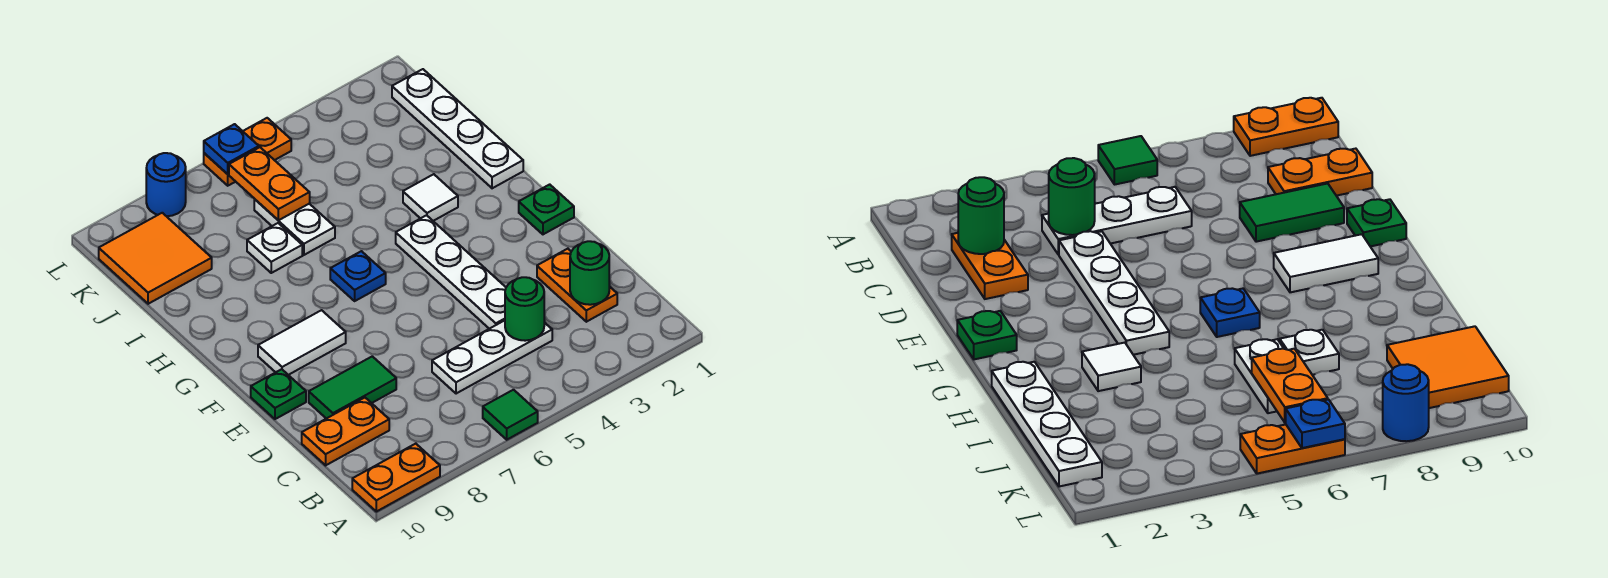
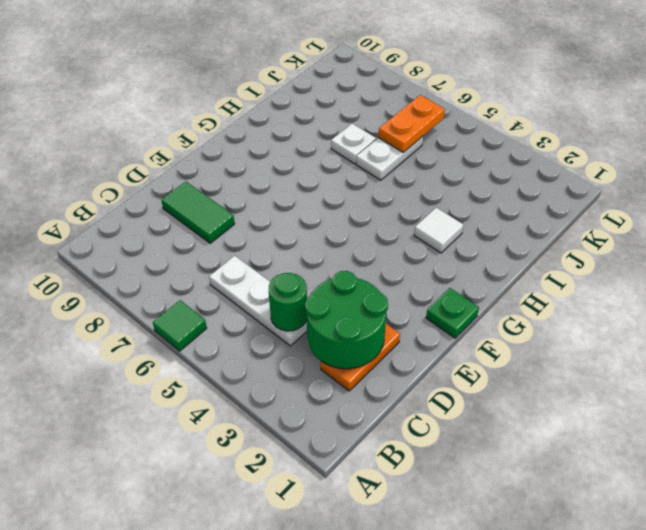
green 2x2 round brick [305,271,388,369] -> green 1x1 round brick [570,241,609,305]
none -> orange 1x2 plate [352,444,440,512]
none -> orange 1x2 plate [302,398,389,465]
none -> white 1x4 plate [396,215,506,329]

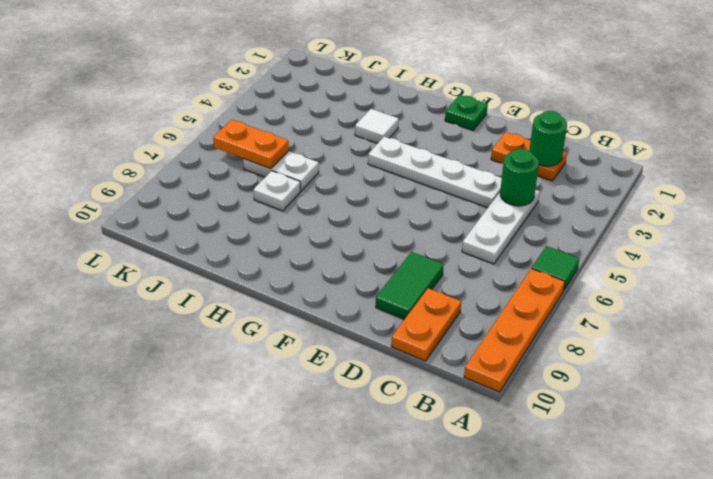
orange 1x4 plate [464,268,565,392] -> orange 1x2 plate [352,444,440,512]
none -> green 1x1 plate [251,369,306,419]
none -> white 1x2 tile [258,310,346,375]
none -> blue 1x1 plate [330,251,386,301]

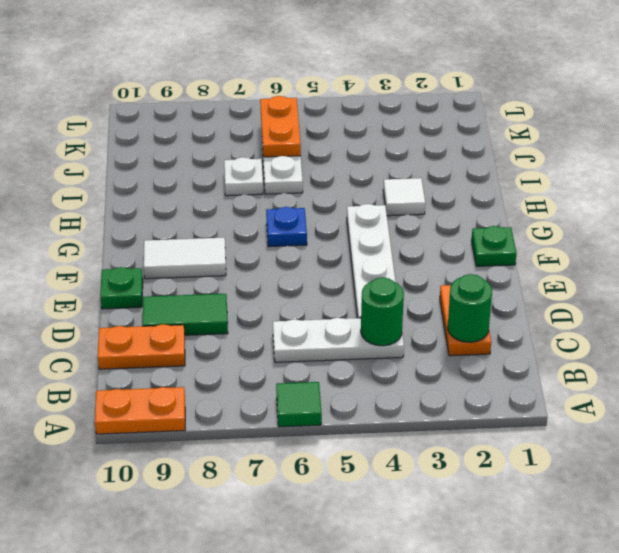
none -> white 1x4 plate [392,69,523,188]
none -> orange 2x2 tile [99,213,212,304]
none -> orange 1x2 plate [204,118,291,186]

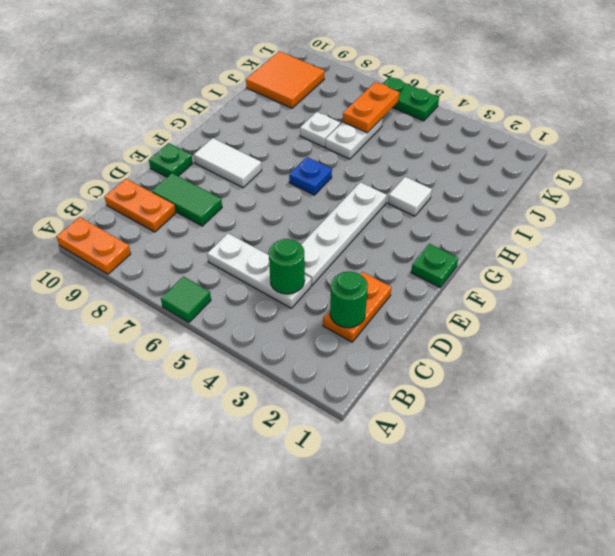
green 1x2 plate [383,77,439,121] -> orange 1x2 plate [204,118,291,186]
none -> white 1x4 plate [392,69,523,188]
none -> blue 1x1 round brick [146,153,186,216]
none -> blue 1x1 plate [204,124,259,174]

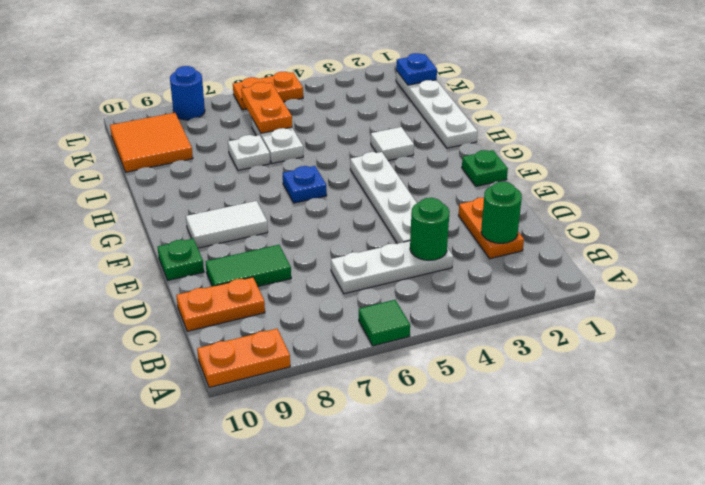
blue 1x1 plate [396,53,437,85] -> blue 1x1 plate moved to [204,124,259,174]

